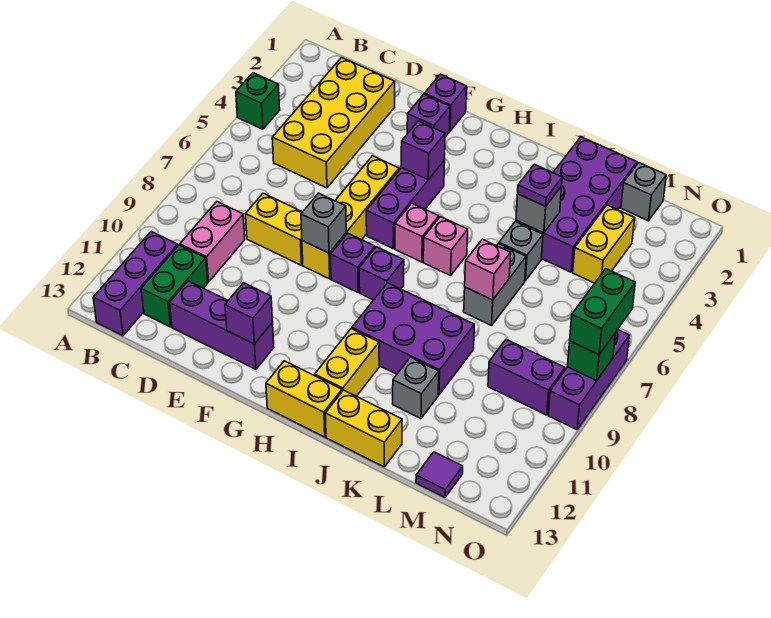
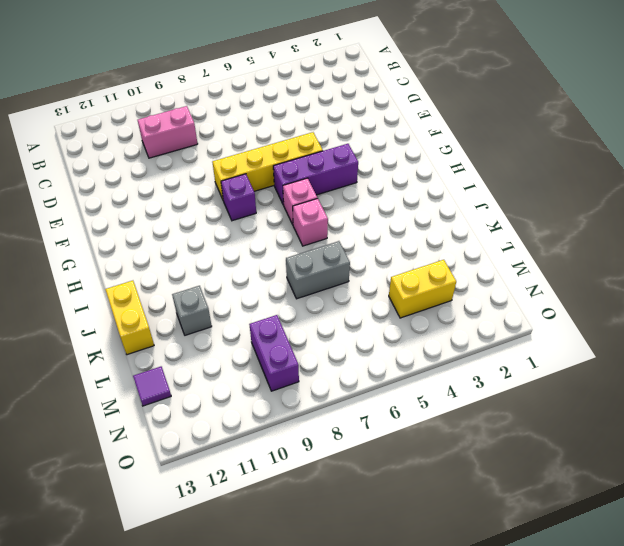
none -> green 1x1 brick [236,73,280,129]
none -> purple 1x3 brick [93,232,178,336]
none -> yellow 2x4 brick [272,58,395,188]
none -> green 1x2 brick [141,245,208,327]

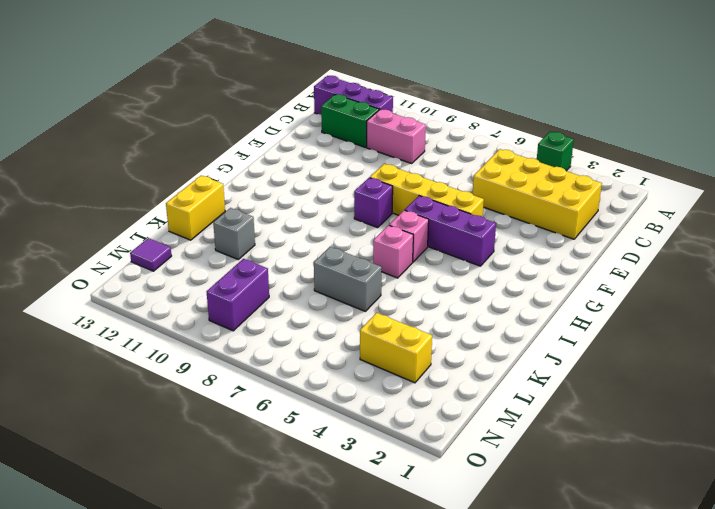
none -> yellow 1x2 brick [246,193,303,265]
none -> purple 1x3 brick [170,281,274,369]
none -> purple 1x1 brick [424,74,467,131]
none -> purple 1x1 brick [407,94,450,137]

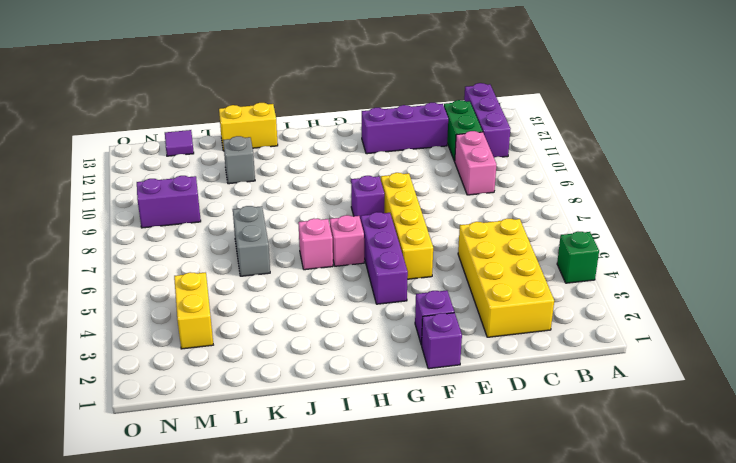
none -> yellow 1x2 brick [246,193,303,265]
none -> purple 1x1 brick [359,247,404,300]
none -> yellow 1x2 brick [266,361,342,437]
none -> purple 2x3 brick [352,283,474,395]

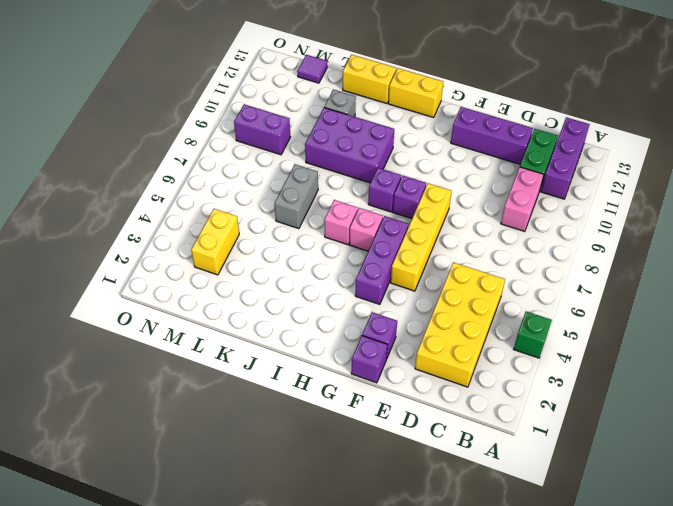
none -> yellow 1x2 brick [246,193,303,265]
none -> yellow 1x2 brick [315,329,379,396]
none -> purple 2x4 brick [516,137,637,272]
none -> grey 1x1 brick [499,222,543,281]

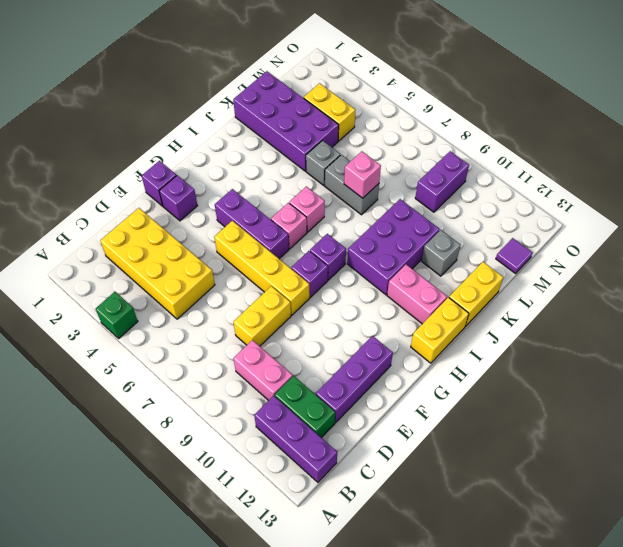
pink 1x2 brick [387,265,447,324] -> yellow 1x2 brick [315,329,379,396]
none -> grey 1x1 brick [621,163,666,221]
none -> purple 1x3 brick [548,330,629,430]
none -> grey 1x1 brick [301,193,346,253]
none -> purple 1x1 brick [225,283,273,344]

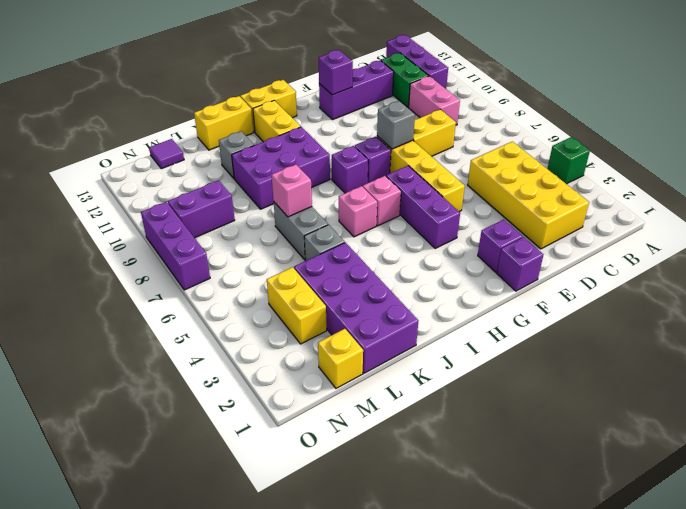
yellow 1x1 brick [318,329,363,388] -> grey 1x1 brick [621,163,666,221]
none -> purple 1x1 brick [401,121,445,180]
none -> grey 1x1 brick [516,186,562,233]
none -> green 1x1 brick [567,334,615,381]
none -> purple 1x1 plate [518,164,562,206]

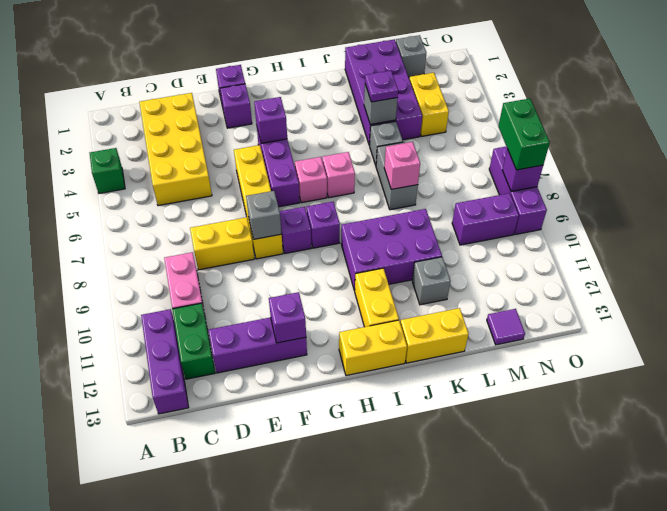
purple 1x1 brick [502,149,543,192] -> green 1x1 brick [567,334,615,381]

